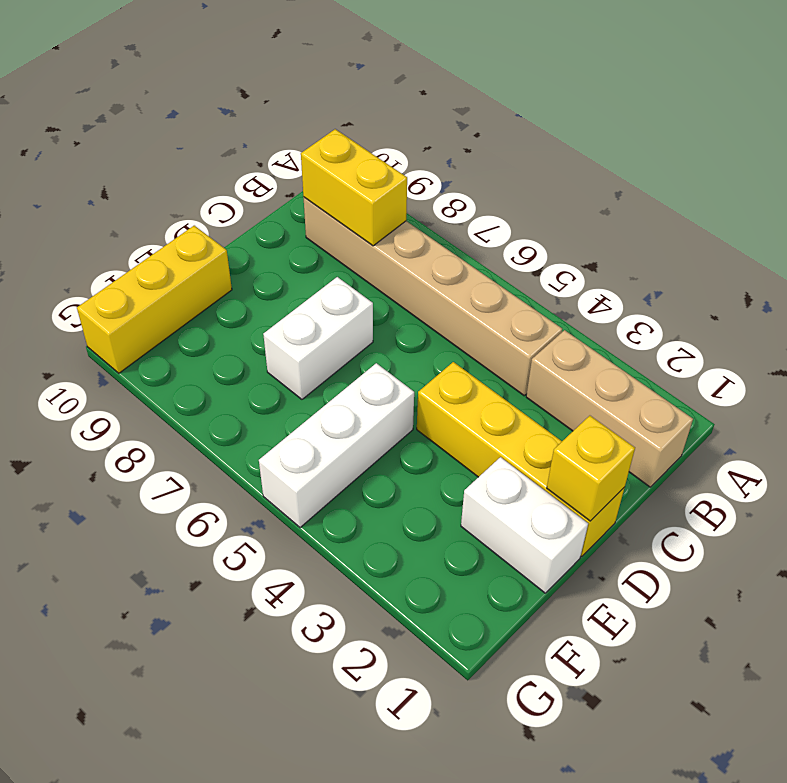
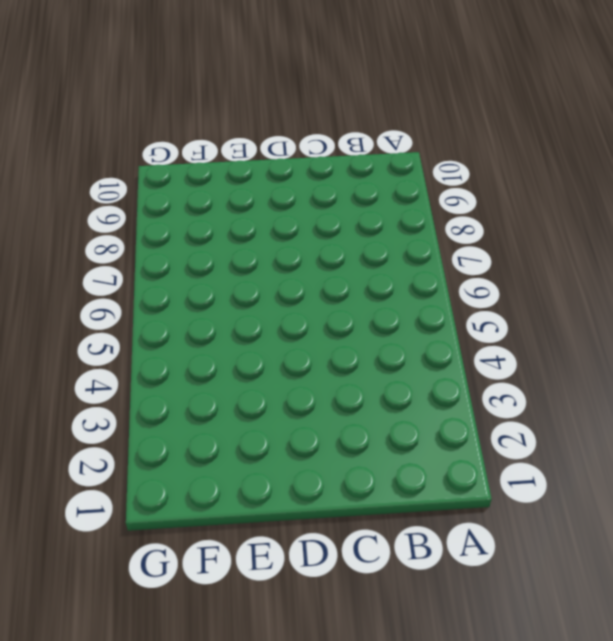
none -> tan 1x3 brick [526,330,693,487]
none -> tan 1x6 brick [303,197,562,396]

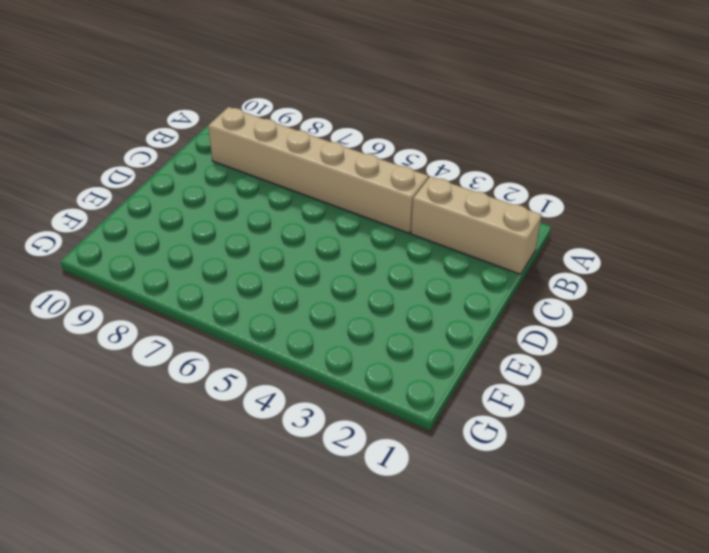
none -> yellow 1x4 brick [417,362,625,557]
none -> white 1x2 brick [263,277,373,399]

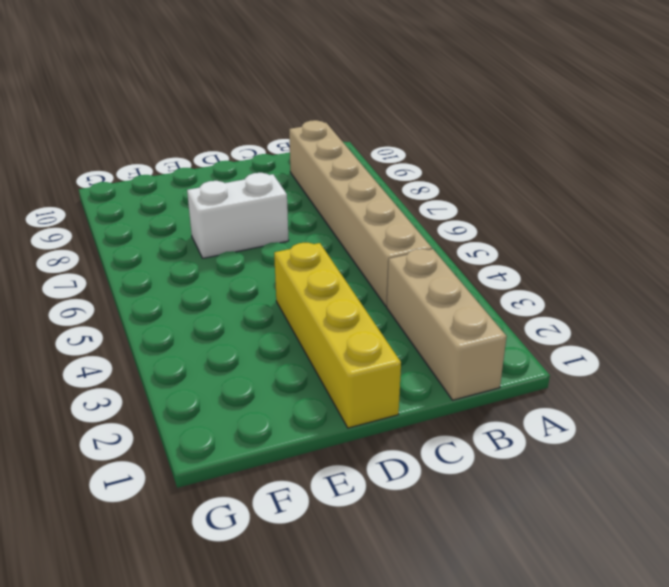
none -> white 1x2 brick [461,457,588,593]
none -> white 1x3 brick [259,363,414,528]

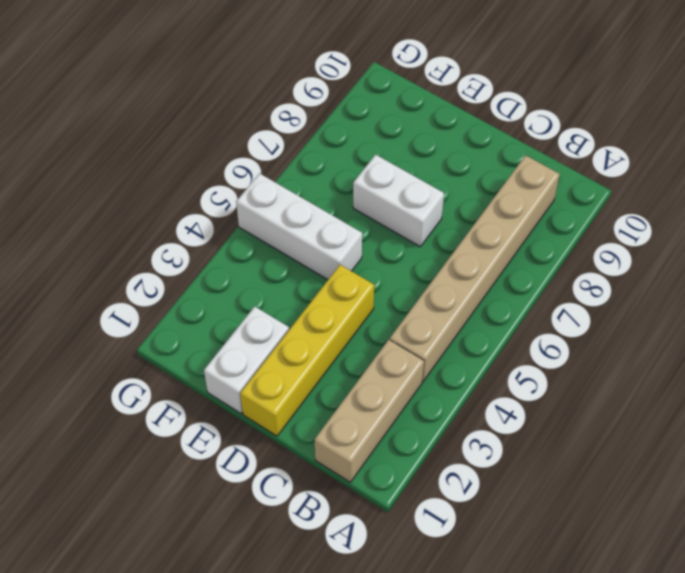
none -> yellow 1x3 brick [77,226,232,373]
none -> yellow 1x2 brick [301,129,407,246]

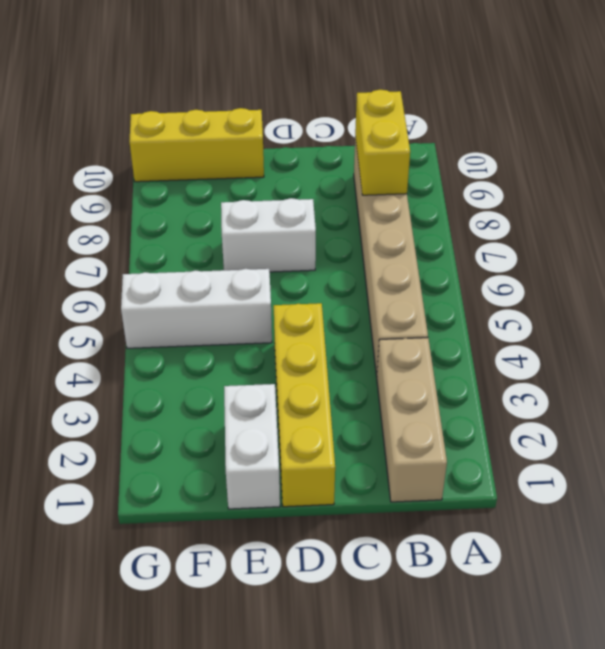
none -> yellow 1x1 brick [547,416,635,521]

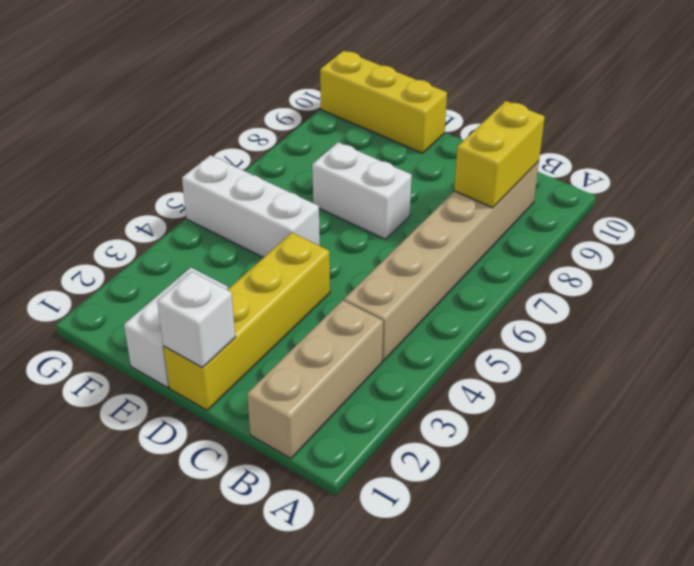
white 1x1 brick [157,271,235,368] -> yellow 1x1 brick [547,416,635,521]

